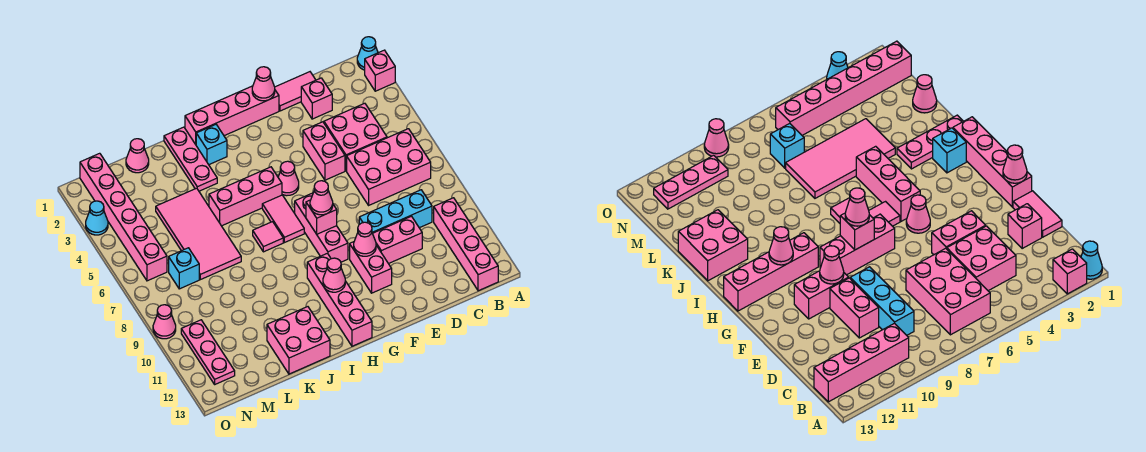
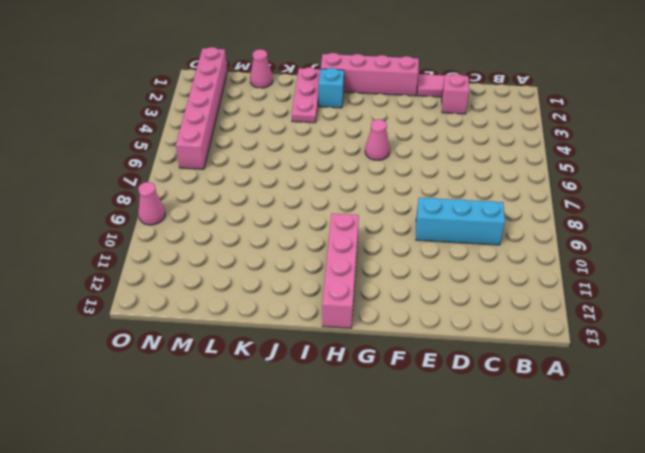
none -> cyan 1x1 cone [357,37,378,70]
none -> pink 1x1 brick [365,50,395,91]
none -> pink 2x3 brick [347,129,431,205]
none -> pink 1x4 brick [434,198,498,291]

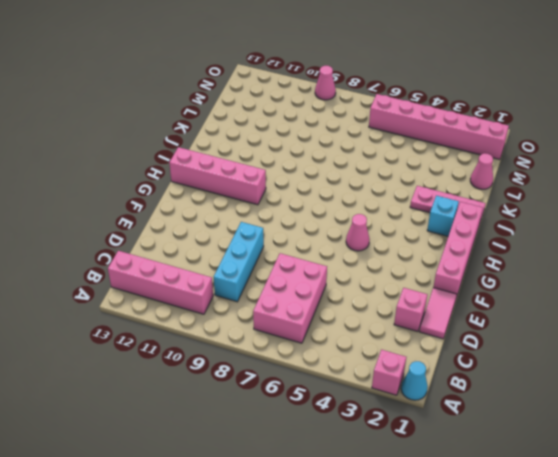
none -> pink 2x2 brick [324,103,387,171]
none -> pink 1x2 brick [373,216,422,264]
none -> pink 1x2 brick [303,122,345,180]
none -> pink 1x2 brick [350,242,392,293]

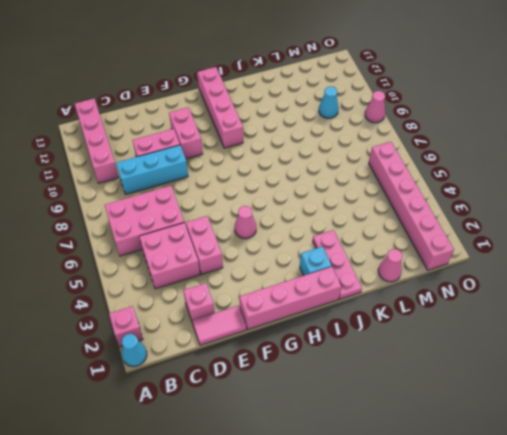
cyan 1x1 cone [319,86,339,118] -> cyan 1x1 cone moved to [86,201,108,235]
none -> pink 1x3 brick [295,193,348,262]
none -> pink 1x3 brick [209,167,282,226]
none -> pink 1x2 tile [262,195,304,243]
none -> pink 1x1 tile [253,222,283,252]

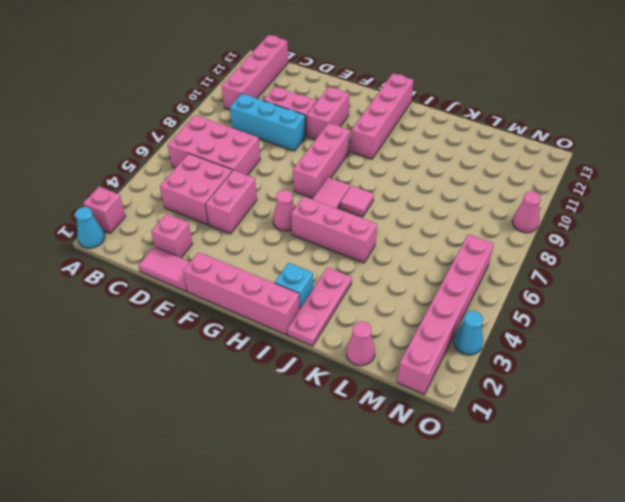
none -> pink 2x2 brick [267,307,330,374]
none -> pink 2x4 tile [156,188,241,280]
none -> cyan 1x1 brick [169,248,199,289]
none -> pink 1x3 plate [181,320,235,384]

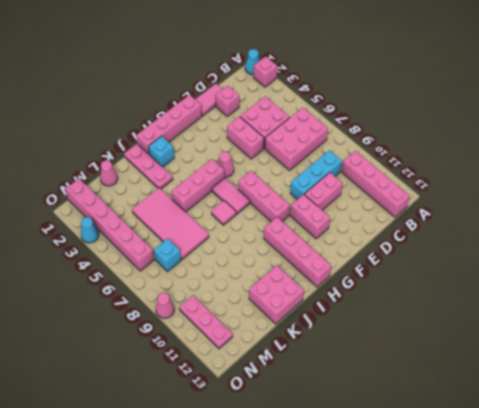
none -> pink 1x1 cone [252,67,275,101]
none -> pink 1x1 cone [354,222,376,256]
none -> pink 1x1 brick [306,200,337,234]
none -> pink 1x1 cone [323,258,345,292]

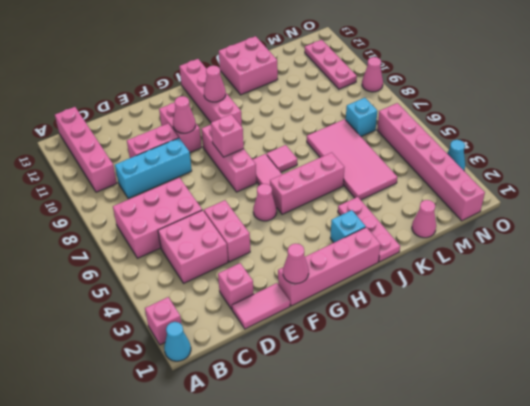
none -> pink 1x1 cone [310,181,333,215]

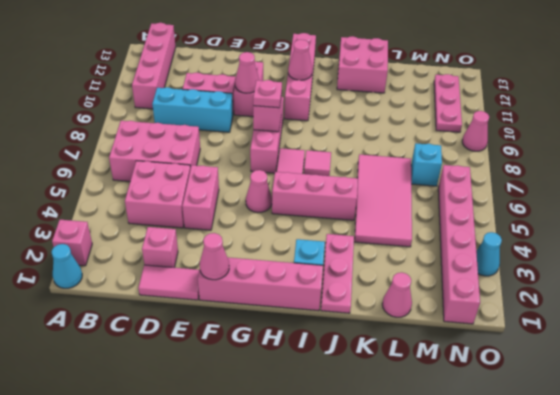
pink 1x1 plate [253,80,282,108] -> pink 1x1 cone [310,181,333,215]

